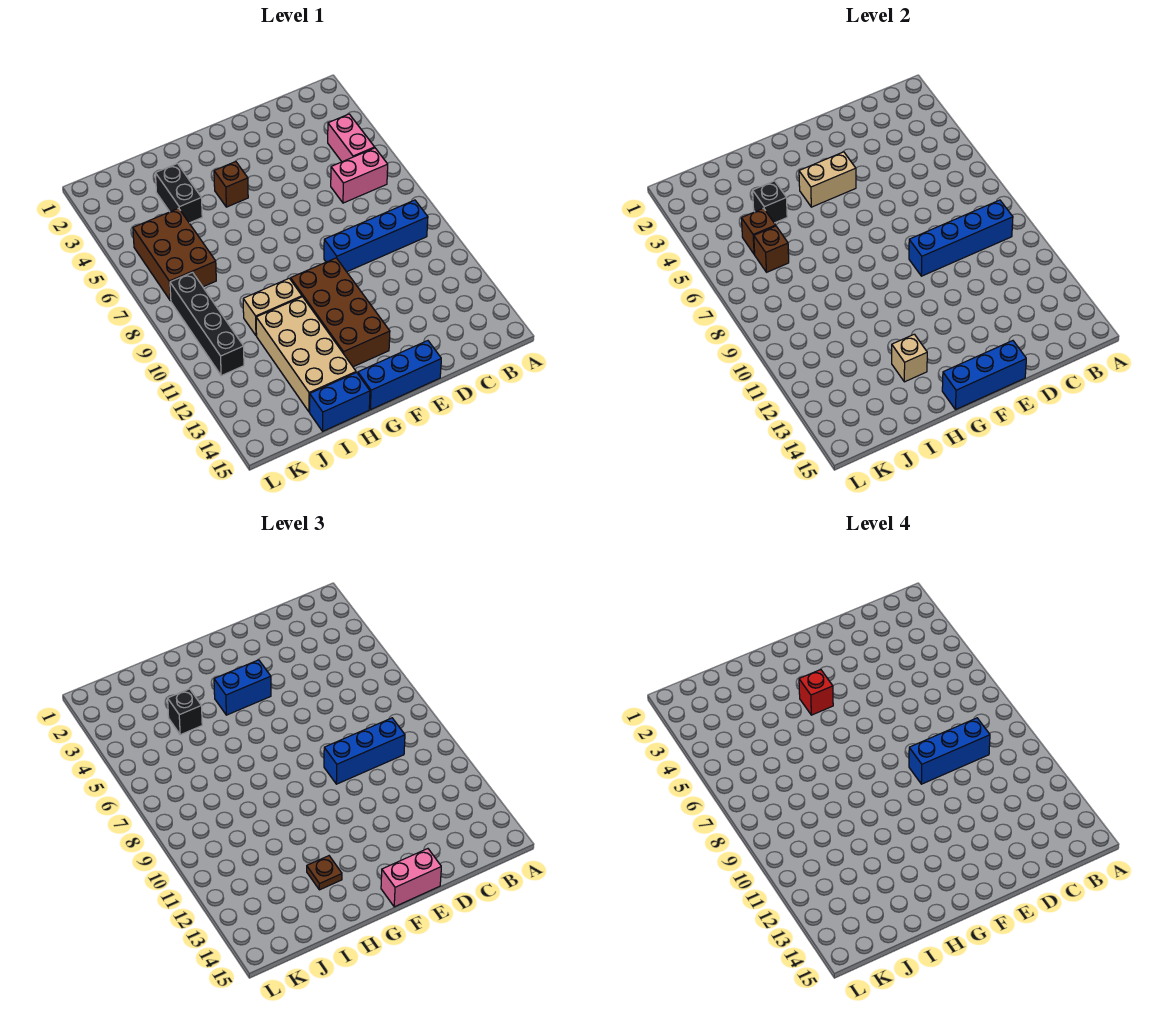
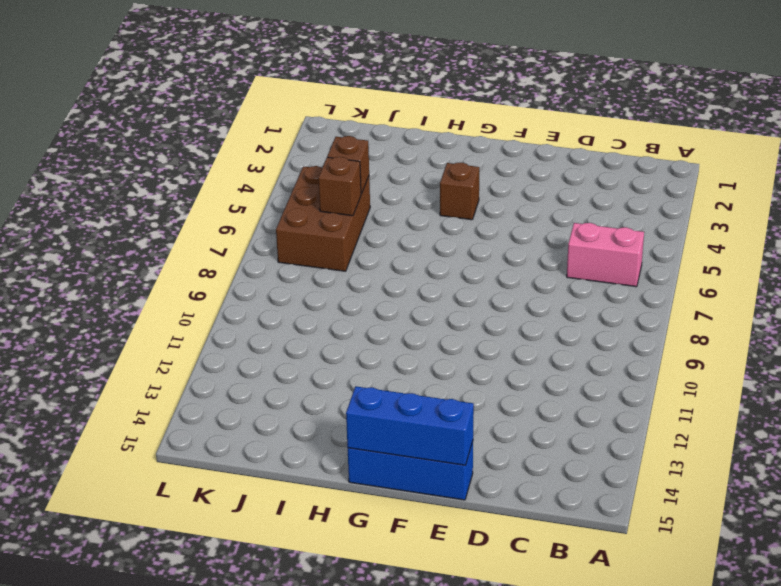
none -> pink 1x2 brick [328,114,375,162]
none -> blue 1x4 brick [324,200,428,272]
none -> brown 2x4 brick [291,258,390,367]

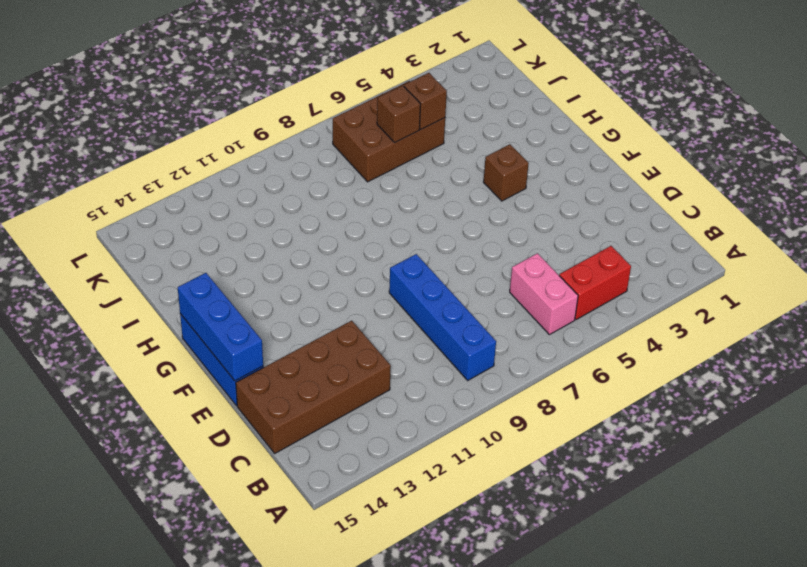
red 1x2 brick [559,246,631,320] -> pink 1x2 brick [328,114,375,162]
brown 2x4 brick [236,321,391,453] -> brown 2x4 brick moved to [291,258,390,367]
none -> tan 1x2 brick [243,278,302,336]
none -> tan 2x4 brick [256,297,356,412]
none -> blue 1x2 brick [310,372,370,431]

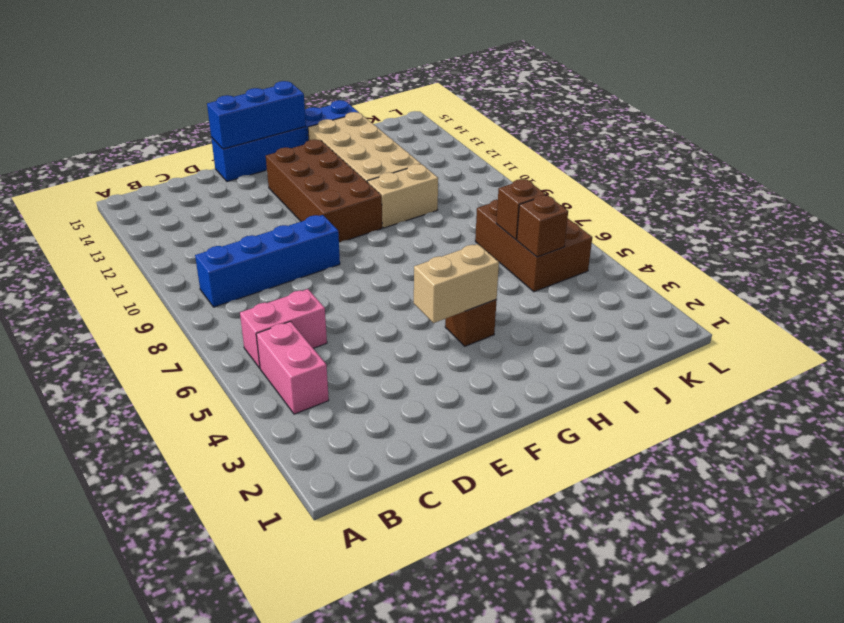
none -> black 1x2 brick [155,164,202,223]
none -> black 1x4 brick [170,272,244,376]
none -> blue 1x4 brick [909,200,1013,276]

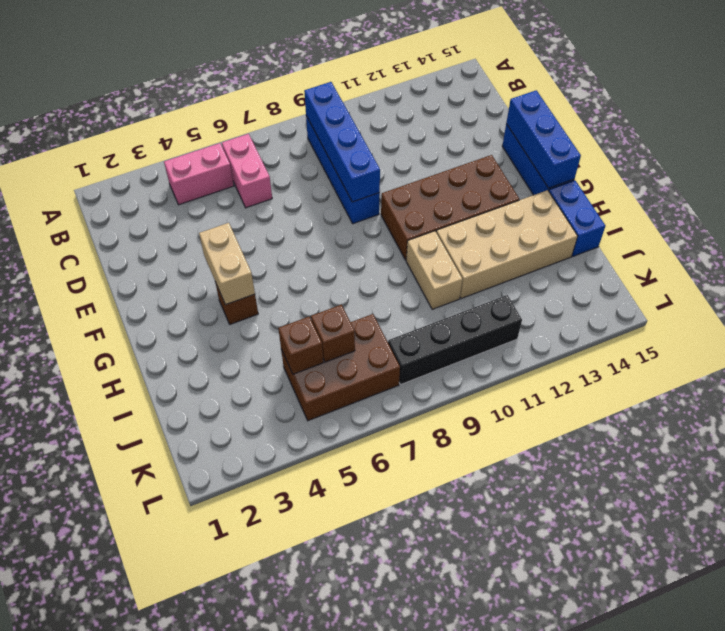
none -> black 1x2 brick [155,164,202,223]
none -> tan 1x1 brick [892,334,927,382]
none -> black 1x1 brick [753,181,787,223]

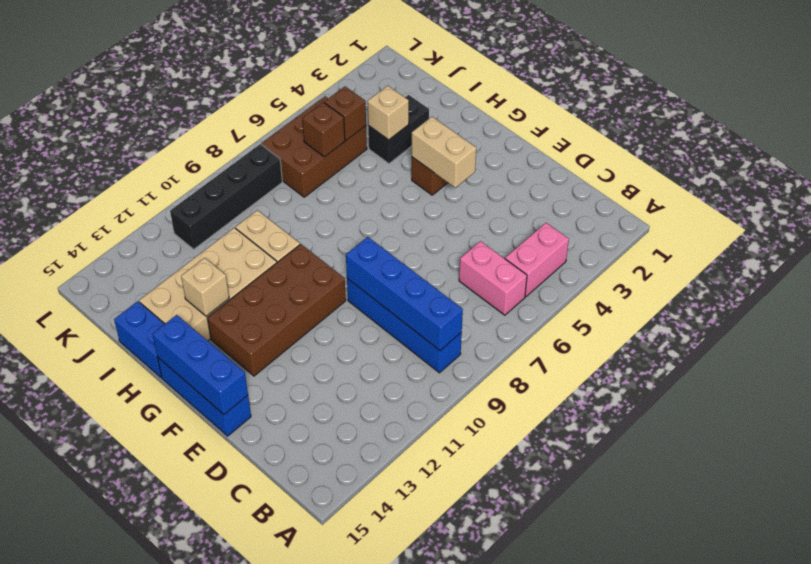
tan 1x1 brick [368,86,409,140] -> black 1x1 brick [753,181,787,223]
none -> blue 1x3 brick [324,718,405,784]
none -> pink 1x2 brick [381,849,441,907]
none -> blue 1x2 brick [214,660,271,715]

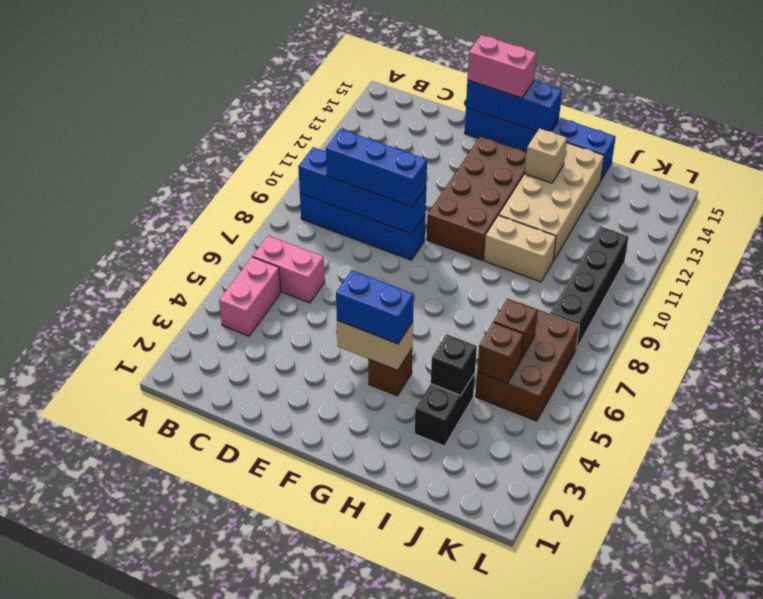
none -> brown 1x1 plate [307,856,342,890]
none -> black 1x1 brick [168,689,202,735]
none -> blue 1x3 brick [909,718,990,784]

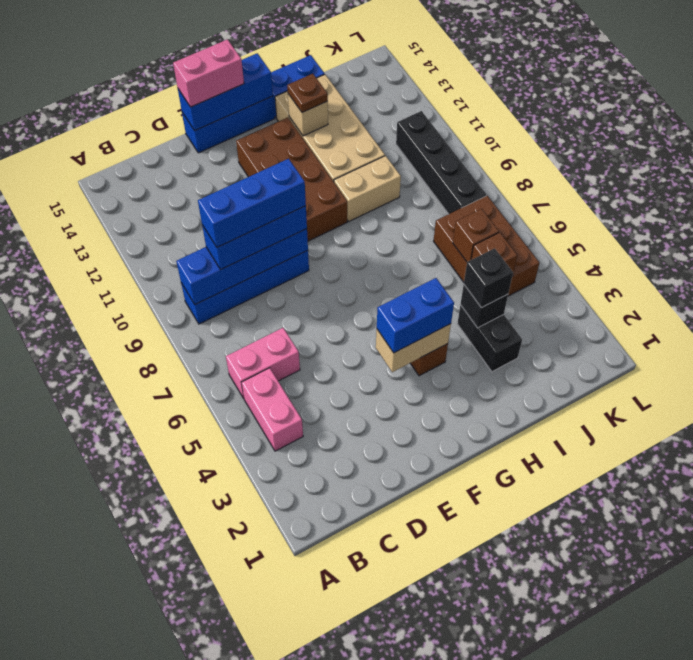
none -> red 1x1 brick [799,670,833,715]

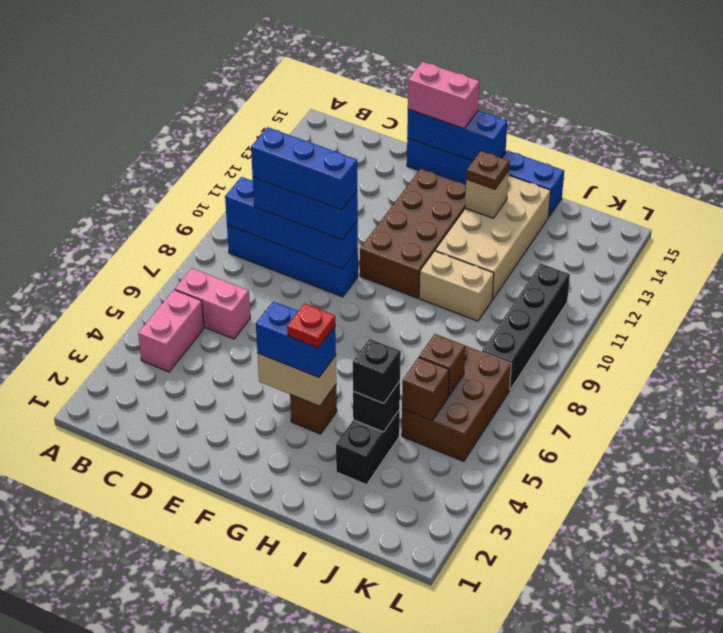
red 1x1 plate [287,304,335,348] -> red 1x1 brick [799,670,833,715]

